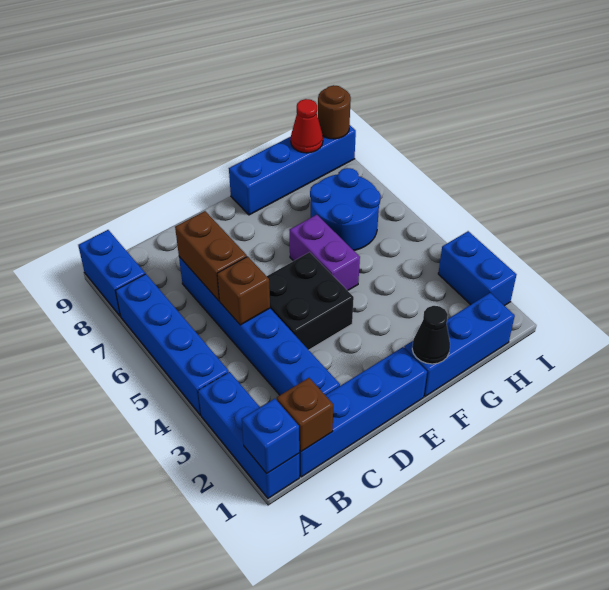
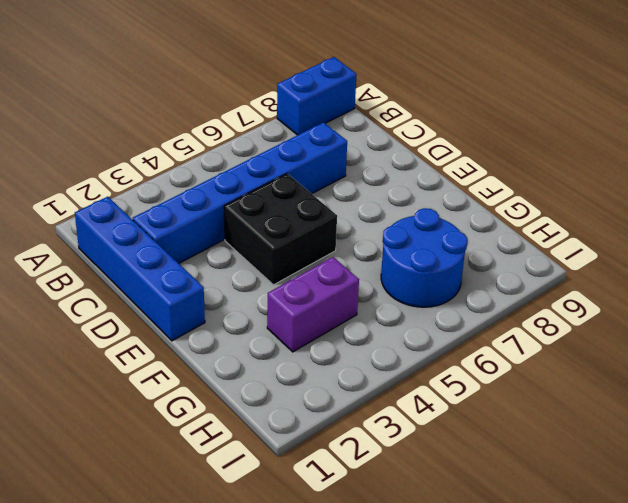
purple 1x2 brick [267,257,359,352] -> purple 1x2 brick moved to [289,215,360,291]
none -> blue 1x3 brick [198,372,299,498]
none -> blue 1x4 brick [116,274,229,415]
none -> blue 1x3 brick [404,293,515,396]

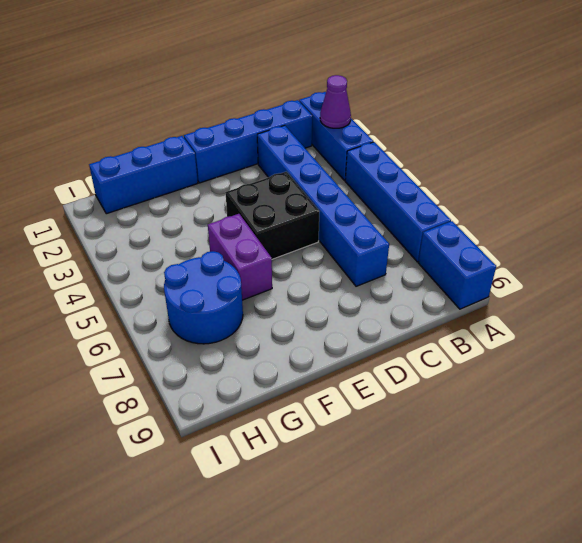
purple 1x1 cone [320,75,351,128] -> none
none -> blue 1x4 brick [229,126,356,215]
none -> blue 1x2 brick [438,231,516,306]
none -> blue 1x1 brick [242,399,299,473]

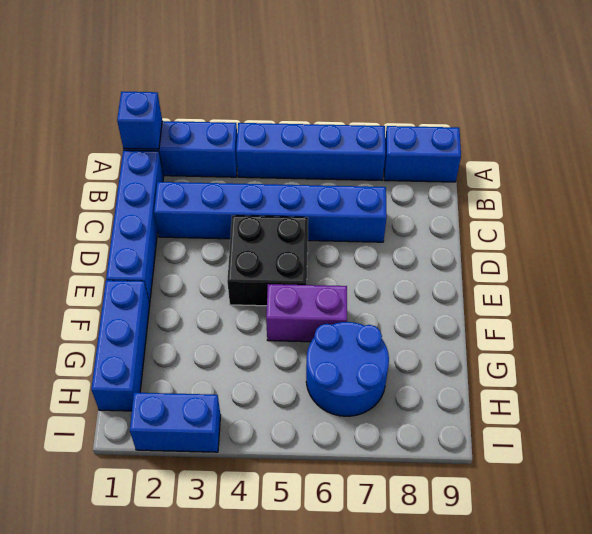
none -> blue 1x4 brick [229,126,356,215]
none -> brown 1x1 brick [277,378,333,452]
none -> brown 1x1 brick [217,257,270,325]

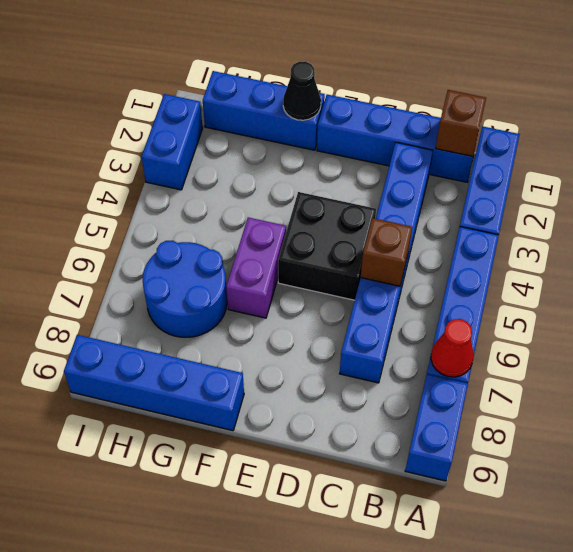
red 1x1 cone [431,319,474,377] -> red 1x1 cone moved to [291,99,323,153]
none -> blue 1x1 brick [242,399,299,473]
none -> brown 1x2 brick [175,211,247,301]
none -> brown 1x1 round brick [318,85,351,139]

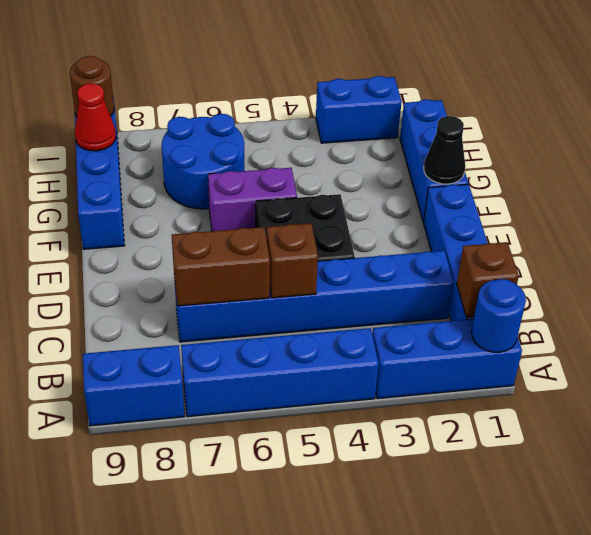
blue 1x1 round brick [471,279,526,352] -> blue 1x1 brick [242,399,299,473]

